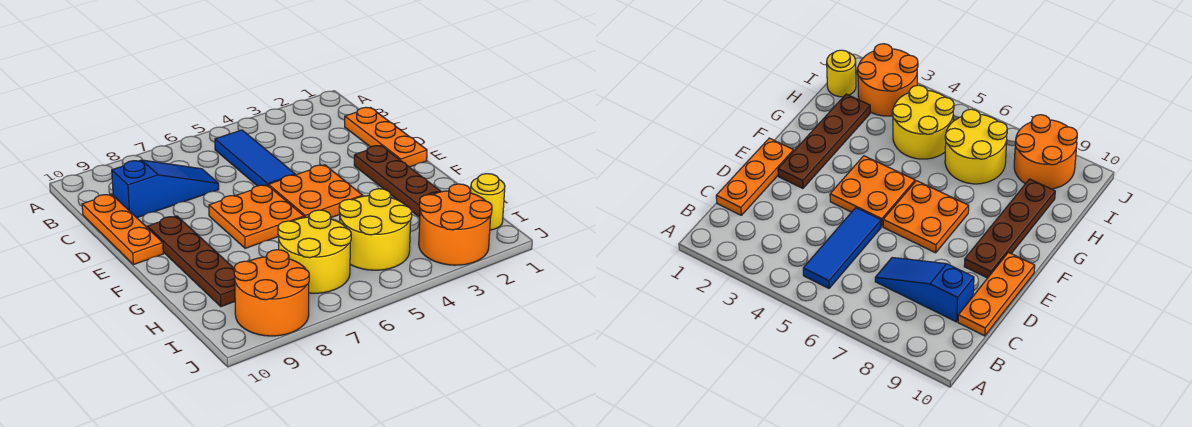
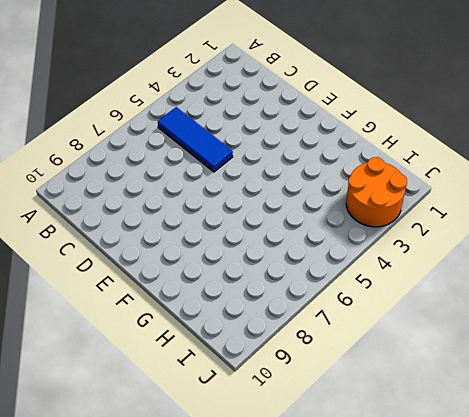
none -> orange 1x3 plate [345,107,427,167]
none -> blue 1x3 slope [112,160,219,218]
none -> orange 1x3 plate [82,194,163,265]

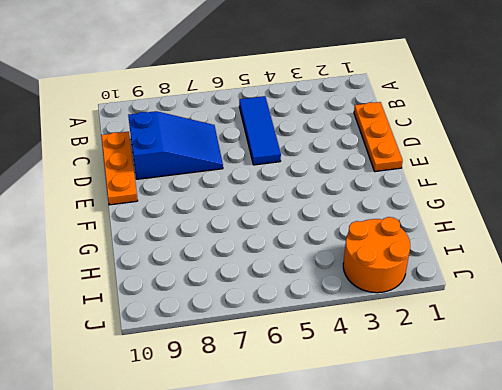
blue 2x3 slope [128,111,223,179] -> blue 1x3 slope [112,160,219,218]
none -> brown 1x4 plate [354,146,441,217]
none -> orange 2x2 plate [268,165,363,218]
none -> orange 2x2 plate [209,185,304,248]

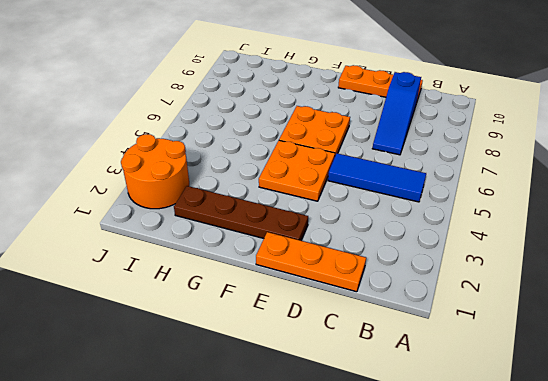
none -> brown 1x4 plate [147,216,235,307]
none -> yellow 2x2 round brick [339,189,412,270]
none -> yellow 2x2 round brick [278,210,351,293]

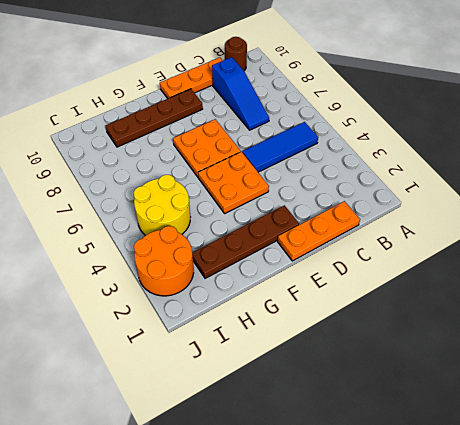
brown 1x1 round brick [225,37,247,71] -> none
none -> yellow 2x2 round brick [278,210,351,293]
none -> yellow 1x1 round brick [471,174,505,230]
none -> orange 2x2 round brick [234,250,309,336]

